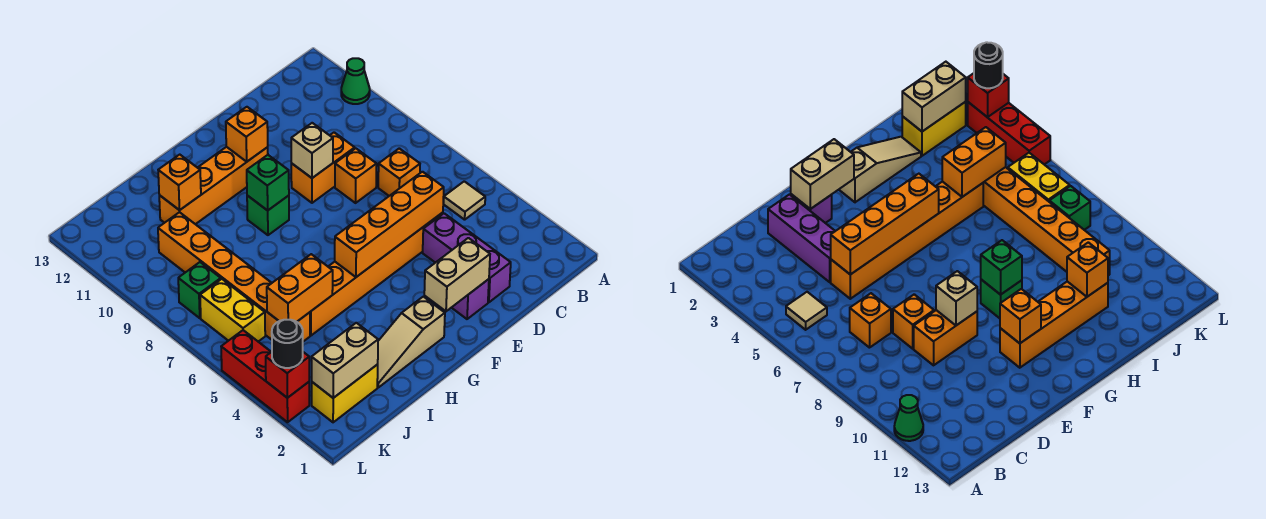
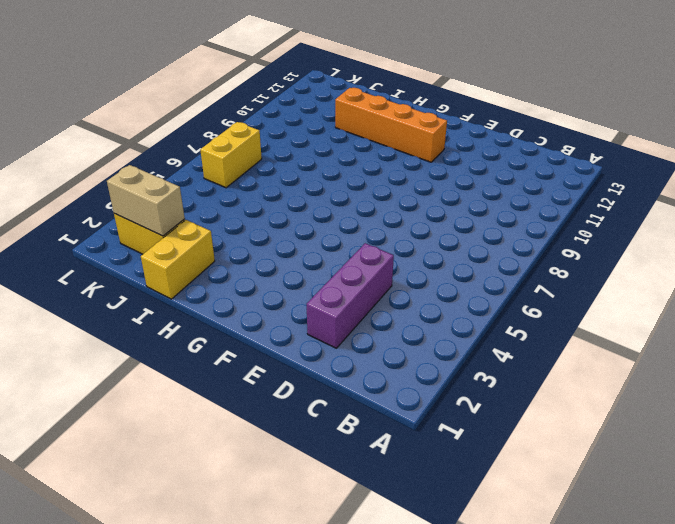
yellow 1x2 brick [141,220,215,299] -> tan 1x3 slope [377,297,445,387]
none -> green 1x1 cone [341,58,370,104]
none -> tan 1x1 tile [444,181,485,220]
none -> orange 1x1 brick [378,148,420,196]

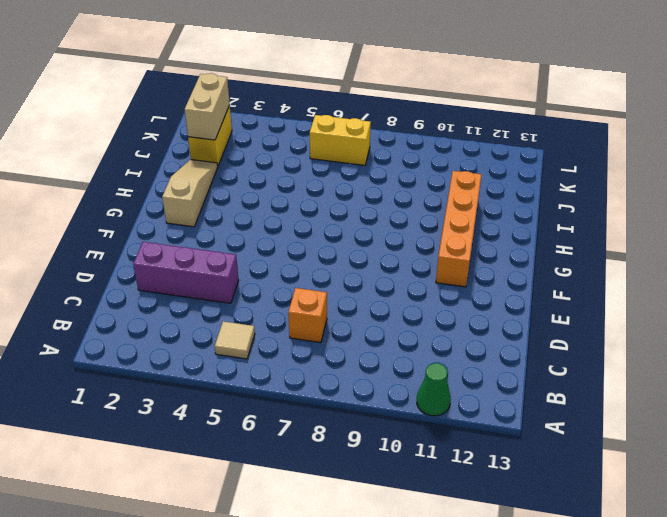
none -> orange 1x6 brick [310,213,443,336]
none -> orange 1x1 brick [335,148,377,203]
none -> orange 1x2 brick [291,132,355,203]

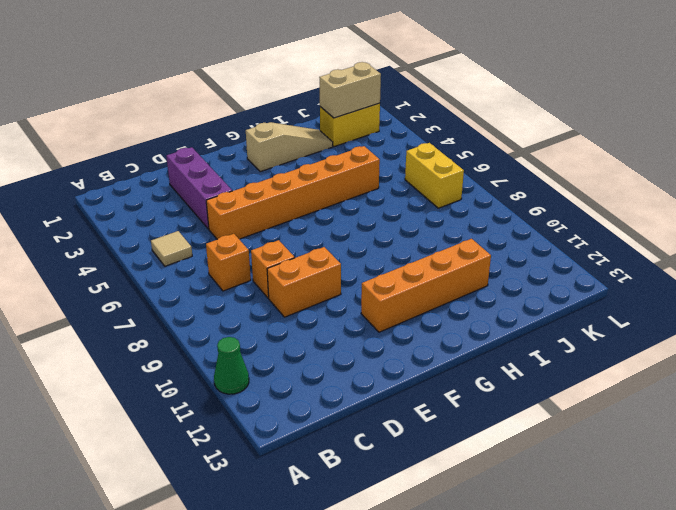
none -> purple 1x1 brick [452,279,489,319]
none -> green 1x1 brick [247,196,289,235]
none -> orange 1x6 brick [158,212,310,342]

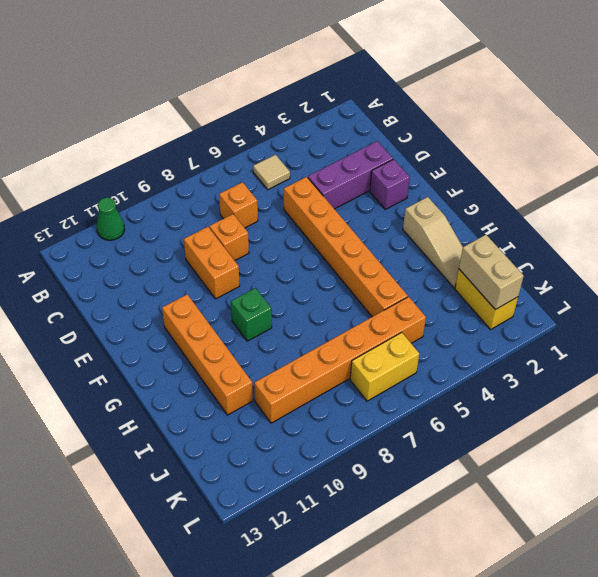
none -> green 1x1 brick [178,262,221,318]
none -> red 1x3 brick [221,330,309,422]
none -> orange 1x4 brick [335,172,444,277]

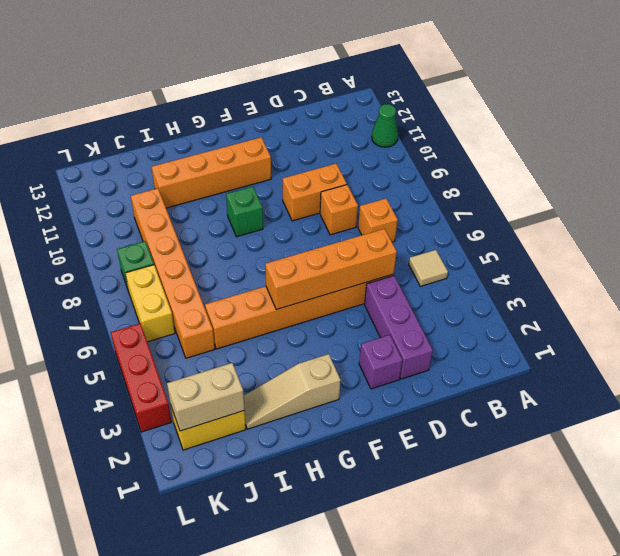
none -> tan 1x2 brick [424,238,490,311]
none -> tan 1x1 brick [291,123,333,178]
none -> orange 1x1 brick [226,107,268,162]

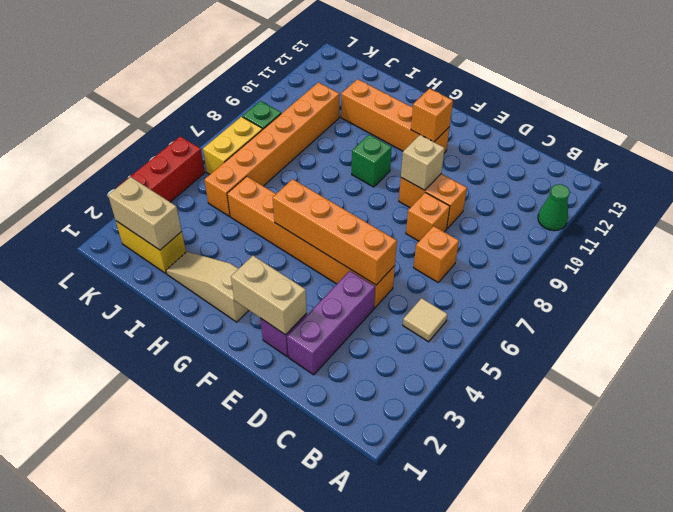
none -> green 1x1 brick [247,155,289,210]
none -> orange 1x2 brick [267,254,333,322]
none -> orange 1x1 brick [158,155,201,210]

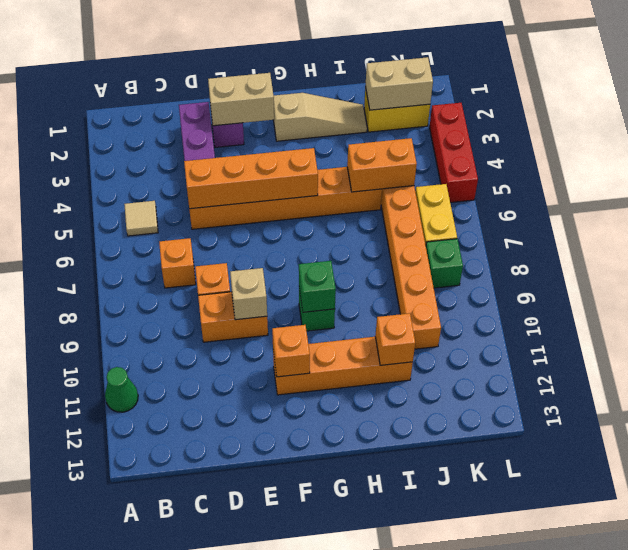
none -> red 1x1 brick [266,352,309,398]
none -> black 1x1 round brick [272,320,303,368]

